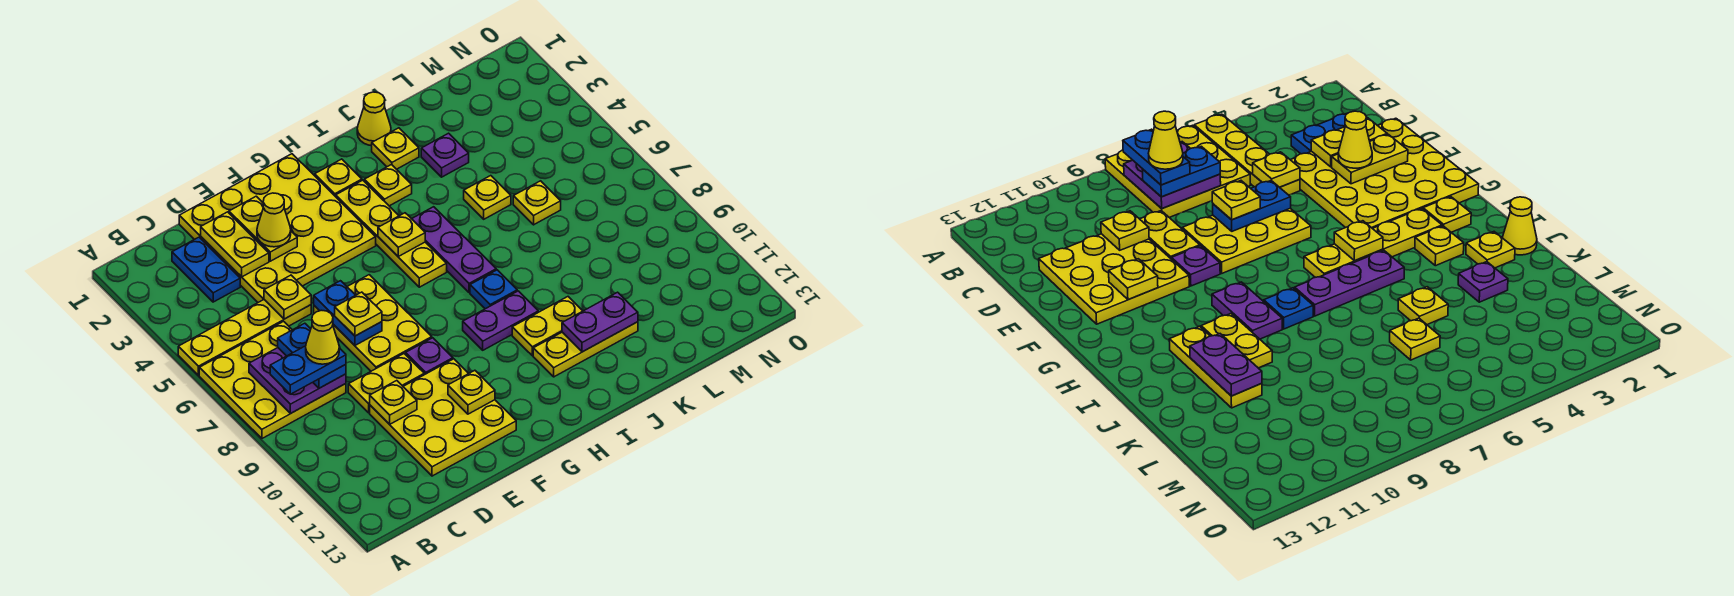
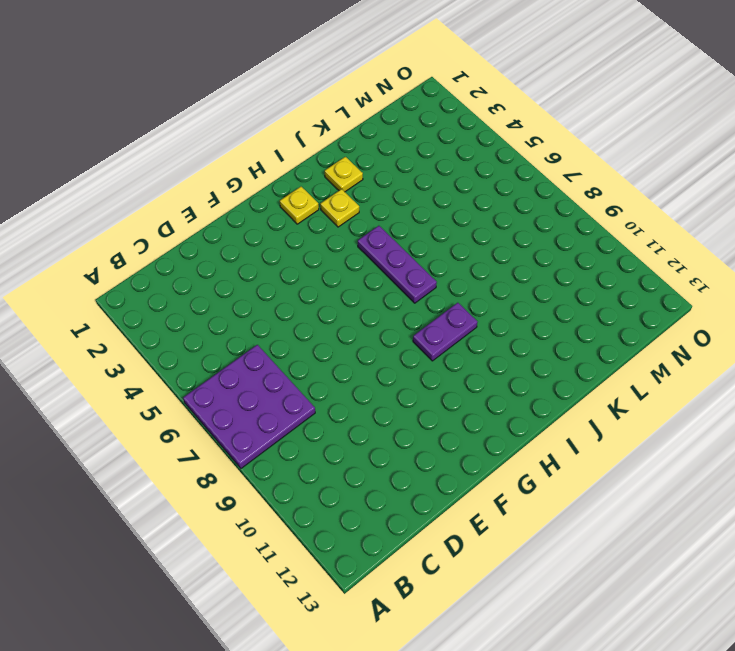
purple 3x3 plate [183,345,315,468] -> yellow 3x3 plate [199,321,346,438]
none -> yellow 1x4 plate [178,300,311,375]
none -> blue 1x2 plate [172,237,240,302]
none -> yellow 4x4 plate [179,154,376,302]
none -> yellow 1x2 plate [348,354,424,413]

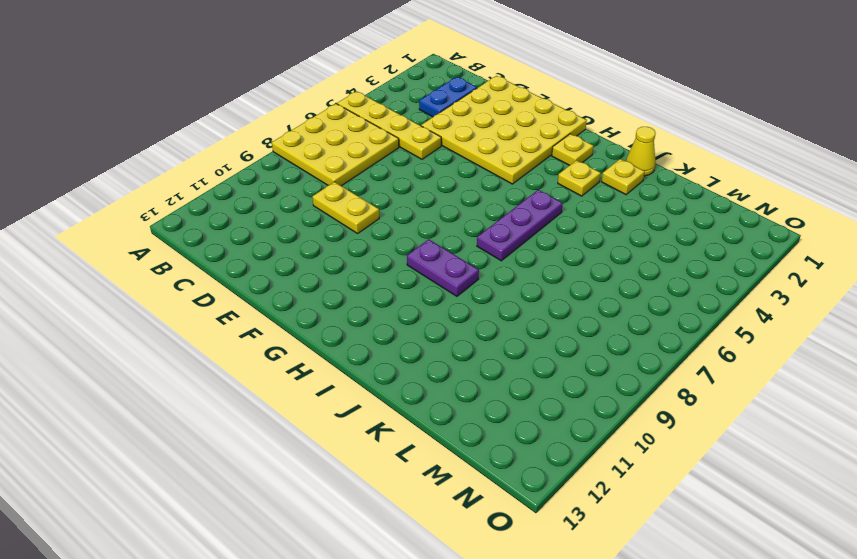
none -> yellow 3x3 plate [370,359,516,476]
none -> yellow 2x3 plate [314,275,432,371]
none -> purple 1x1 plate [406,338,453,375]
none -> yellow 1x4 plate [336,180,447,287]

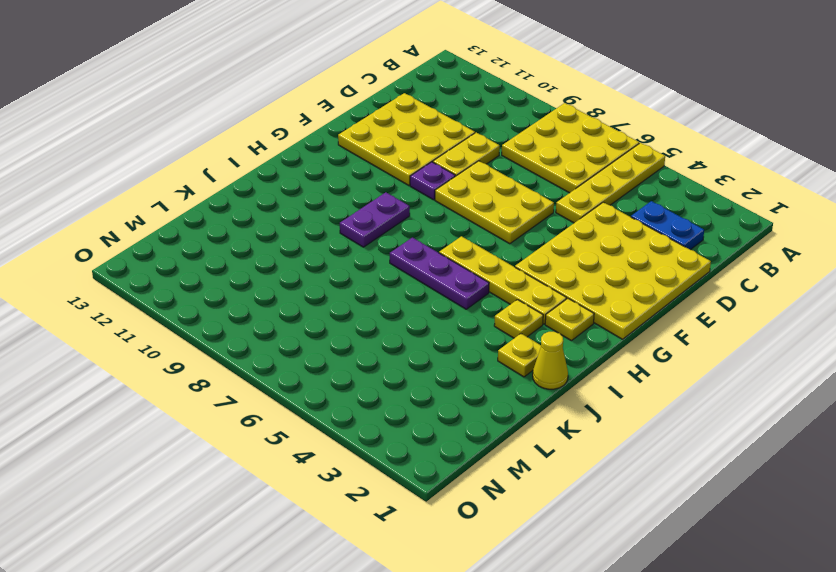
none -> blue 1x1 plate [470,270,517,309]
none -> yellow 1x2 plate [512,297,582,356]
none -> yellow 1x3 plate [533,322,638,377]
none -> purple 1x1 plate [421,133,469,177]

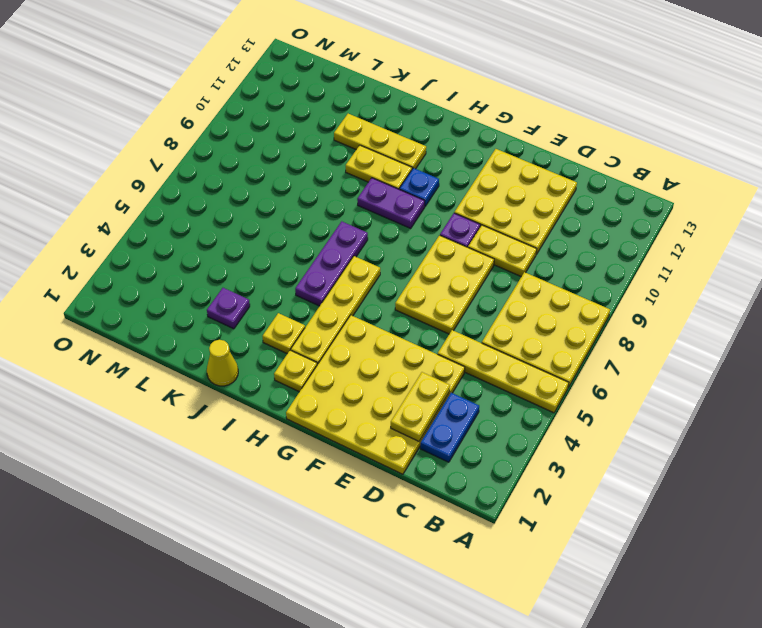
blue 1x1 plate [399,168,439,206] -> blue 1x1 plate moved to [470,270,517,309]
none -> yellow 1x1 plate [372,128,419,169]
none -> yellow 1x1 plate [464,176,511,219]
none -> yellow 1x1 plate [513,181,561,225]
none -> purple 2x2 plate [249,348,346,413]

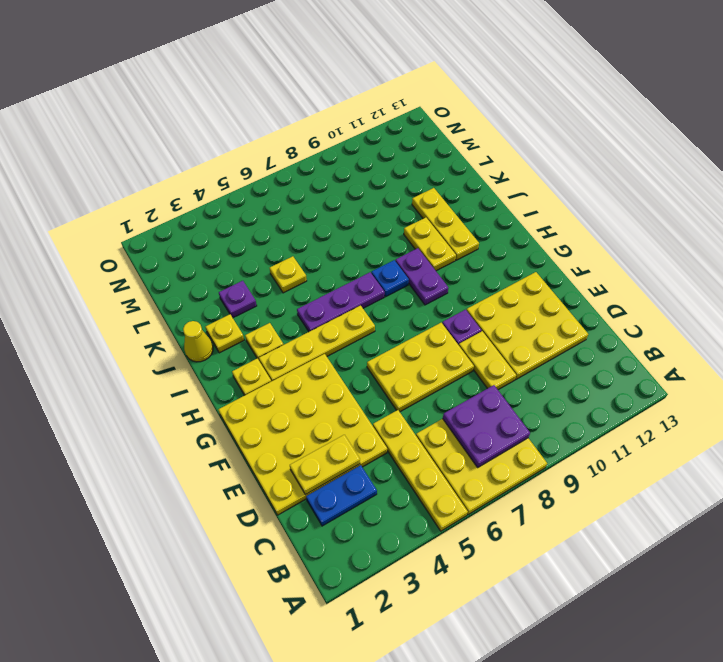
none -> yellow 1x1 plate [513,181,561,225]
none -> yellow 1x1 plate [264,275,311,319]
none -> yellow 1x1 plate [370,381,417,424]
none -> yellow 1x2 plate [229,196,297,261]

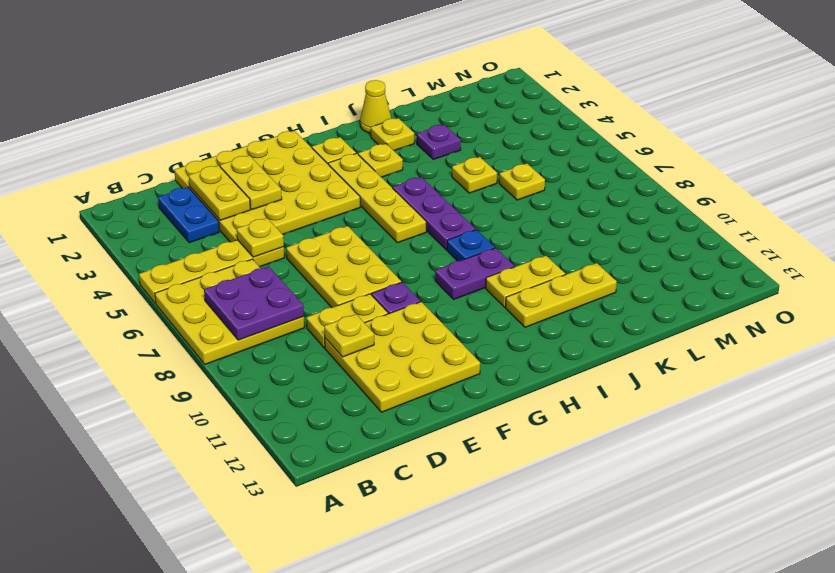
none -> blue 1x2 plate [314,281,382,345]
none -> yellow 1x1 plate [448,370,495,414]
none -> yellow 1x1 plate [378,213,425,256]
none -> purple 1x2 plate [562,292,638,352]

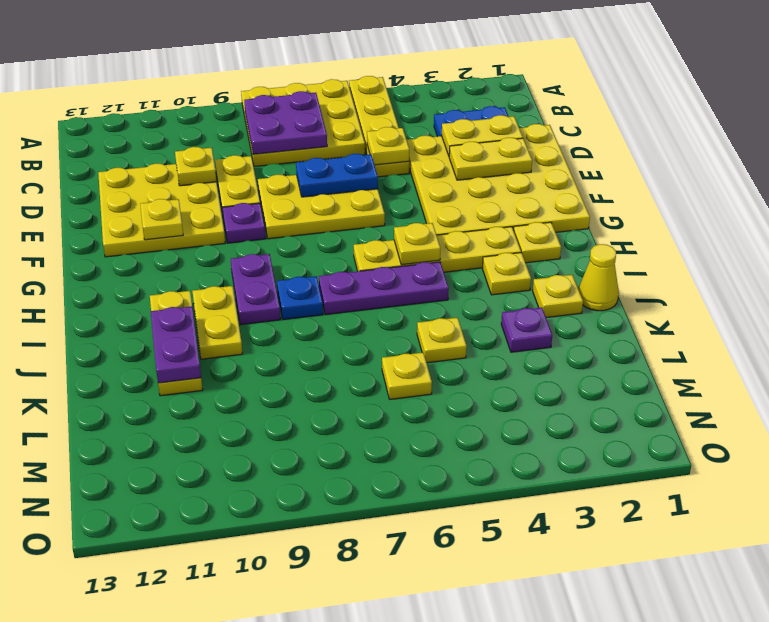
none -> blue 1x2 plate [278,323,346,388]
none -> yellow 1x1 cone [257,193,291,247]
none -> yellow 1x1 plate [335,292,382,336]
none -> blue 1x2 plate [270,346,346,394]

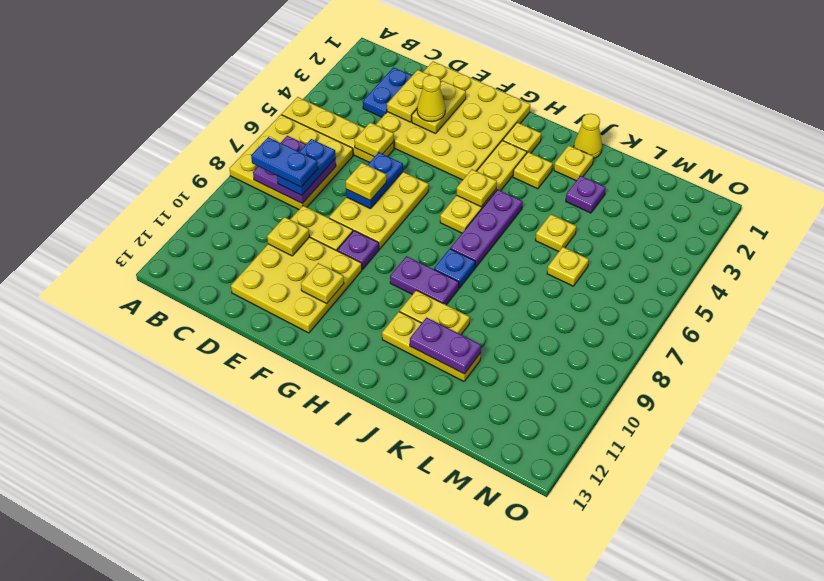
none -> yellow 1x1 cone [306,310,339,364]

